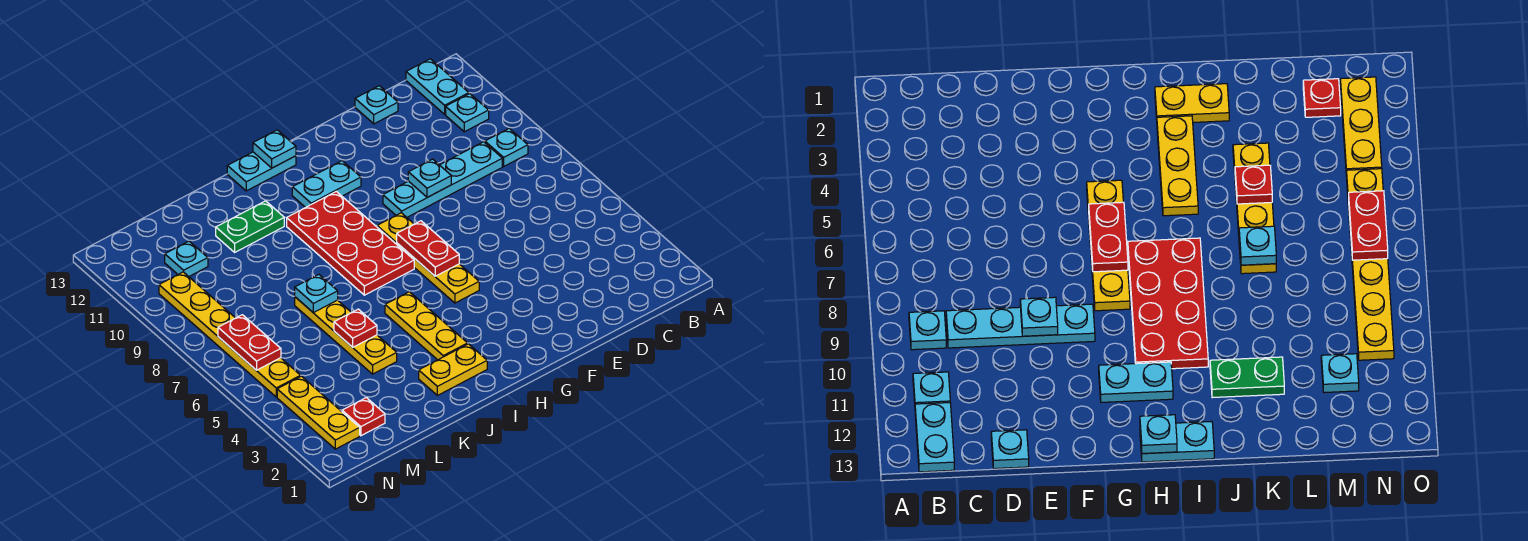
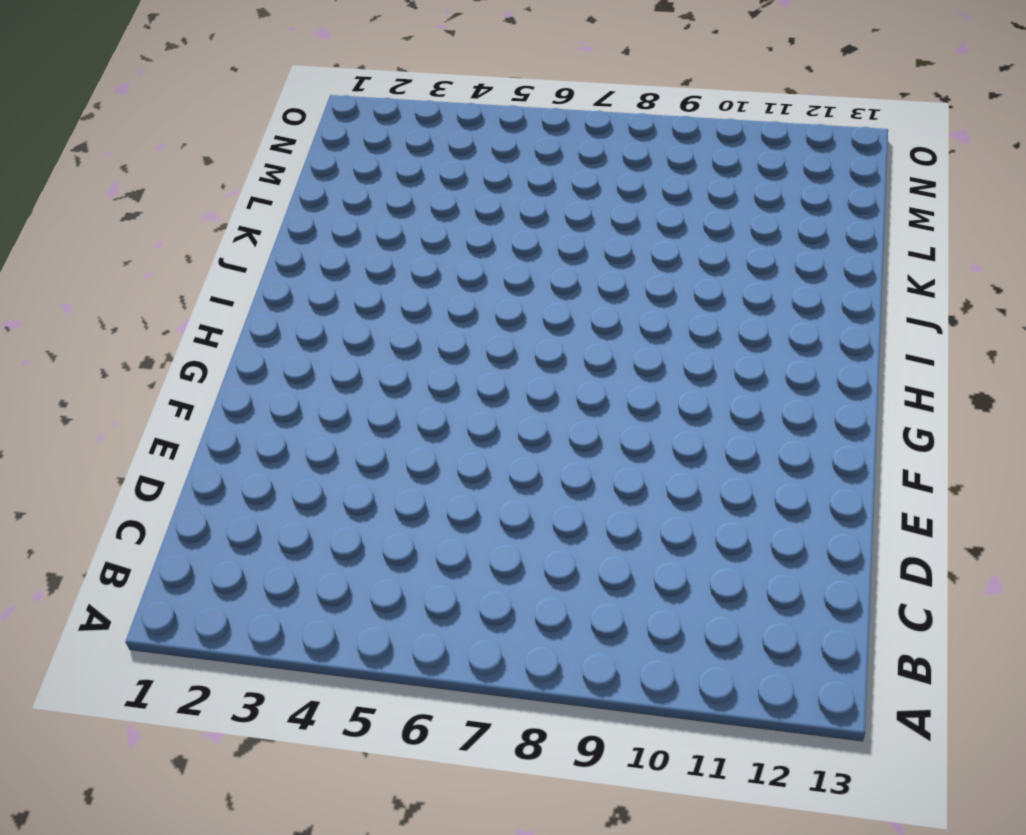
none -> cyan 1x1 plate [485,128,528,166]
none -> cyan 1x1 plate [446,94,489,132]
none -> cyan 1x2 plate [406,59,469,114]

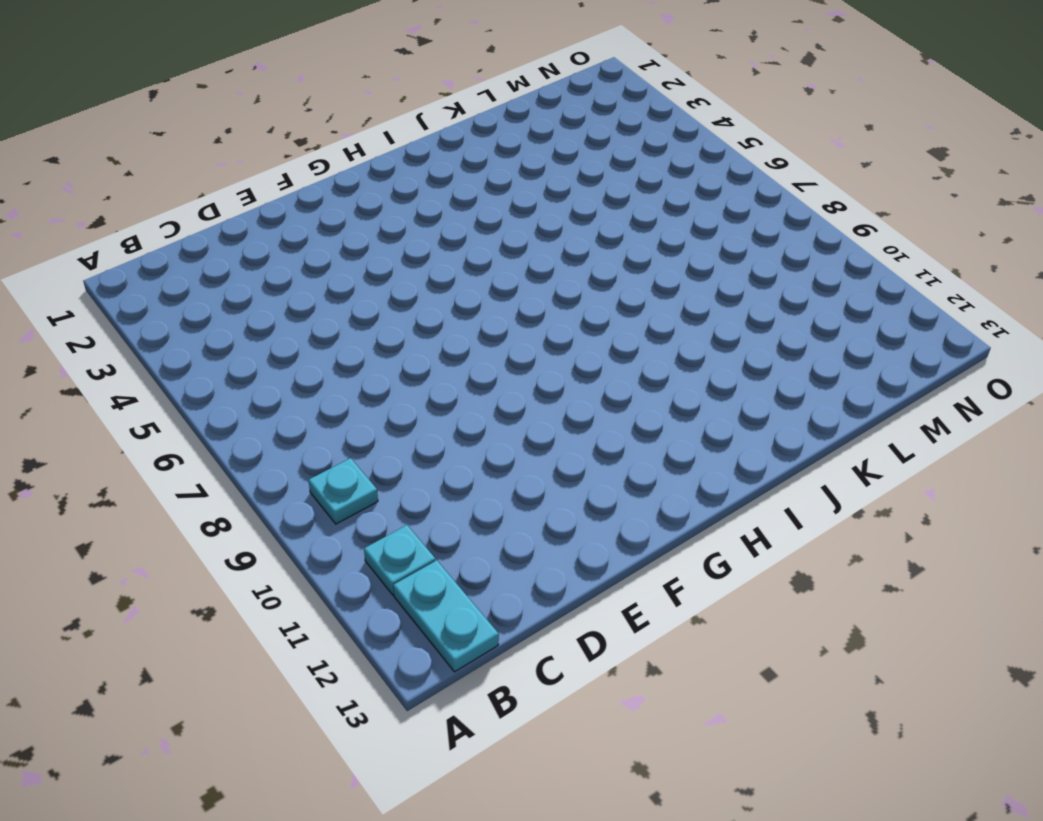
none -> cyan 1x4 plate [383,142,502,217]
none -> cyan 1x1 plate [355,86,398,124]
none -> yellow 1x4 plate [377,213,479,303]

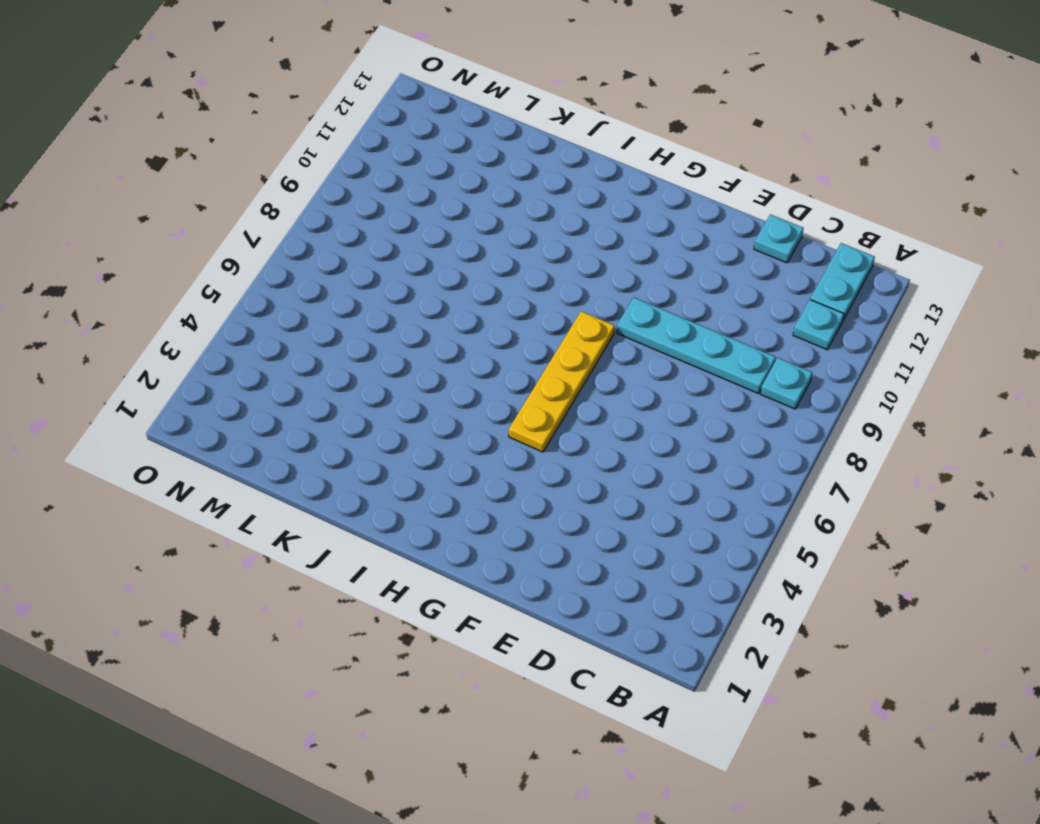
none -> cyan 1x2 plate [292,161,361,207]
none -> red 2x4 plate [287,191,414,295]
none -> cyan 1x2 plate [227,152,296,191]

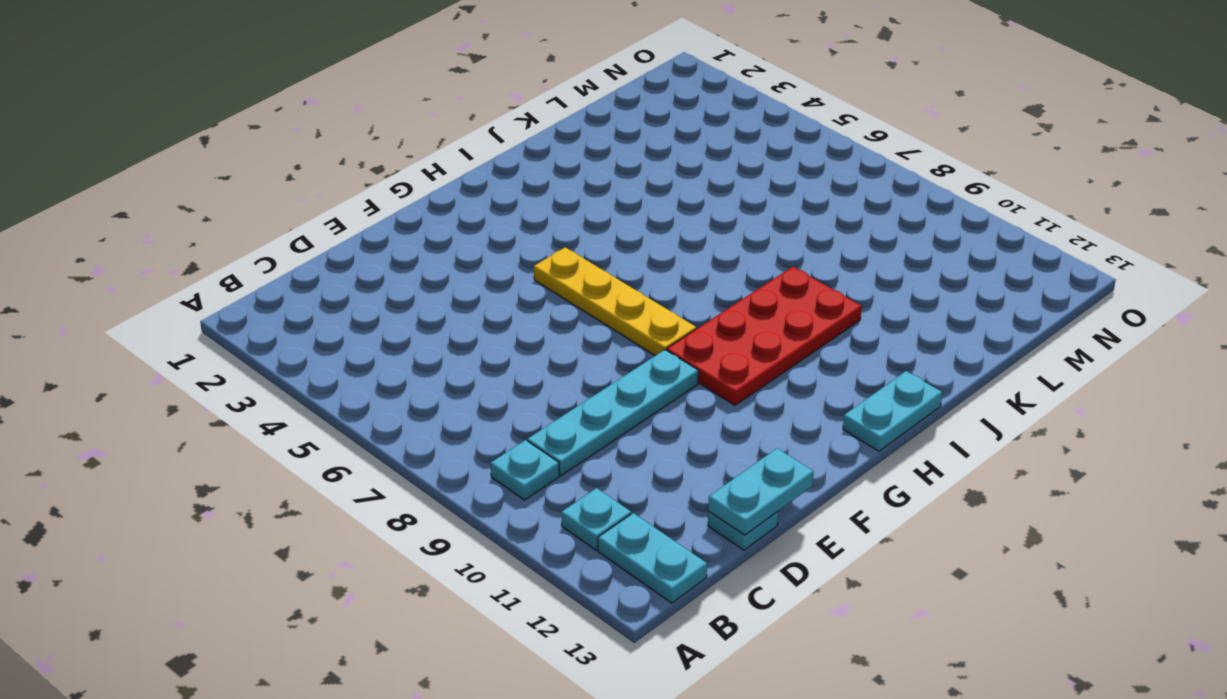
cyan 1x2 plate [708,448,814,535] -> cyan 1x2 plate moved to [292,161,361,207]
red 2x4 plate [667,267,862,405] -> red 2x4 plate turned to [287,191,414,295]
none -> yellow 1x2 plate [419,344,487,395]
none -> yellow 1x3 plate [385,292,468,360]
none -> green 1x2 plate [216,201,284,252]

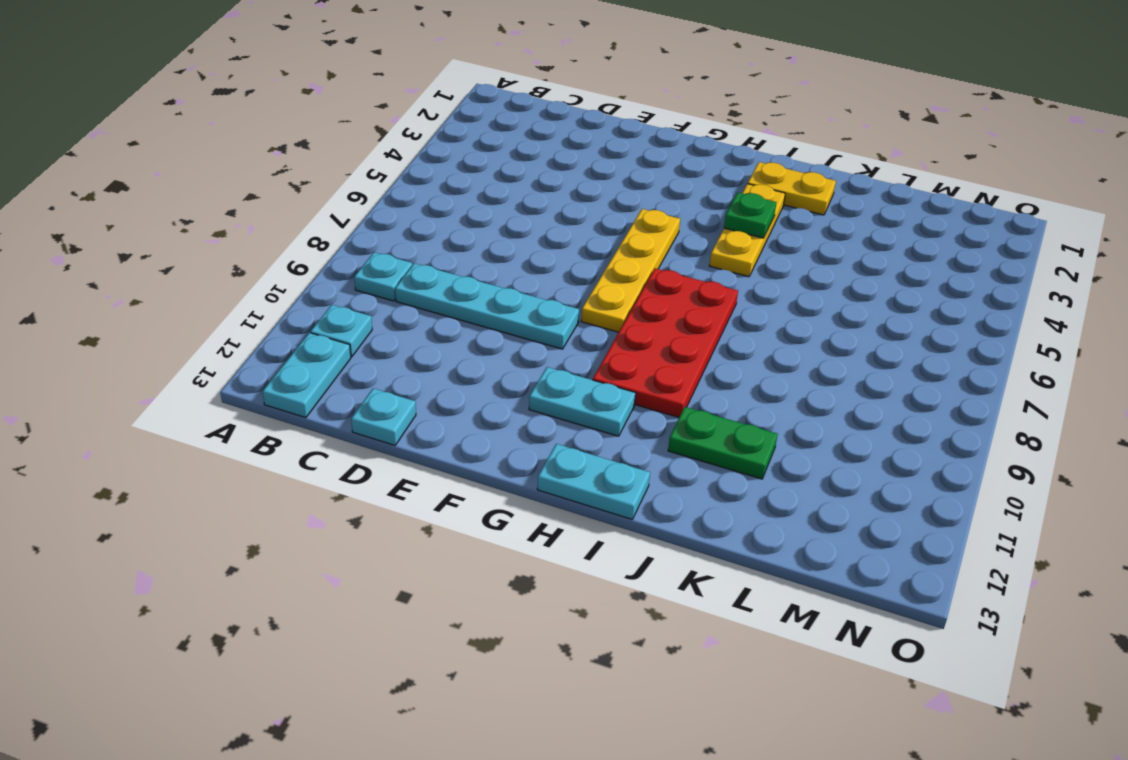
green 1x1 plate [724,193,776,238] -> none
none -> yellow 1x4 plate [295,297,397,374]
none -> red 1x1 plate [342,398,385,436]
none -> cyan 1x1 plate [165,241,208,276]

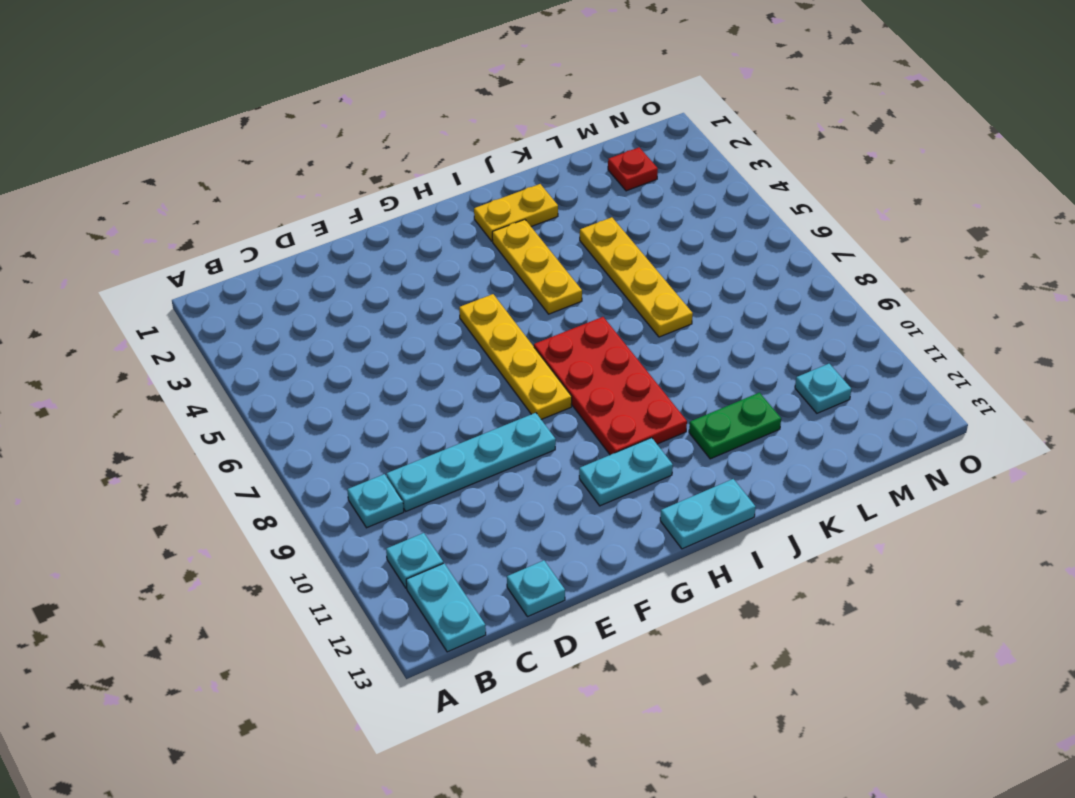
none -> yellow 1x3 plate [277,376,360,449]
none -> yellow 1x6 plate [159,272,301,397]
none -> cyan 1x1 plate [408,159,451,197]

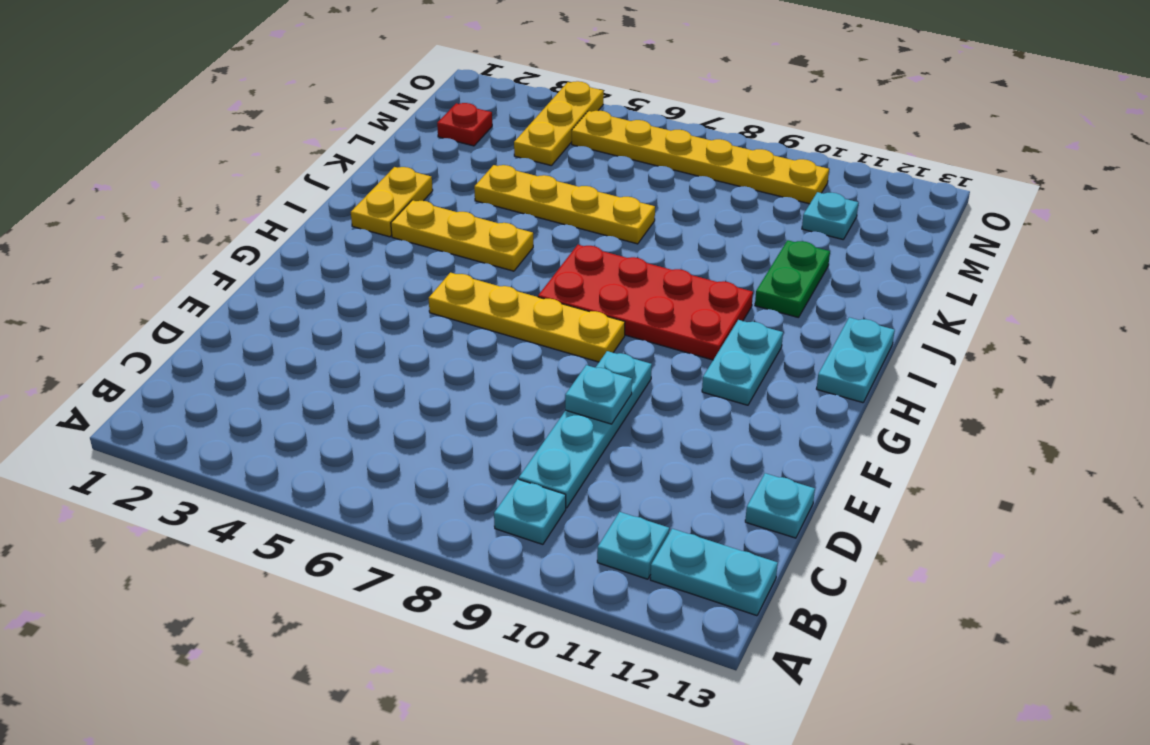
yellow 1x3 plate [514,81,604,166] -> yellow 1x3 plate turned to [277,376,360,449]
none -> red 1x2 plate [397,221,459,276]
none -> cyan 1x1 plate [253,130,296,168]
none -> red 1x1 plate [334,309,377,347]

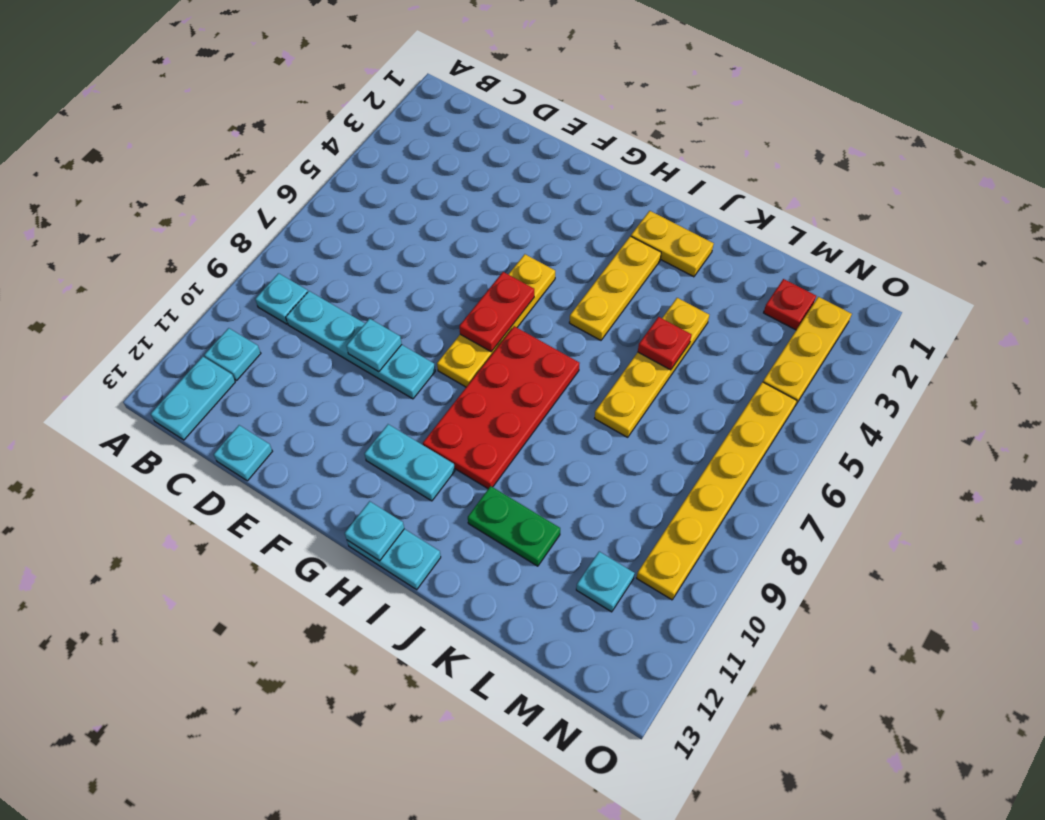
none -> cyan 1x1 plate [295,275,338,313]
none -> red 1x2 plate [218,315,281,370]

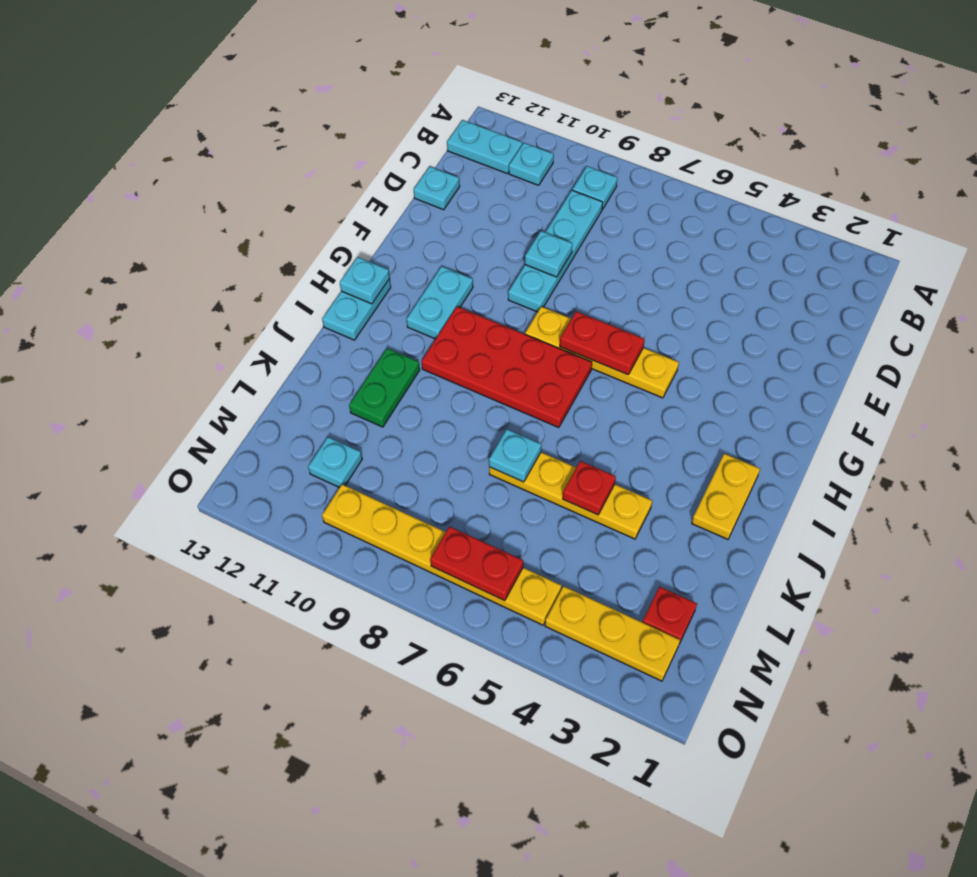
none -> yellow 1x3 plate [385,292,468,360]

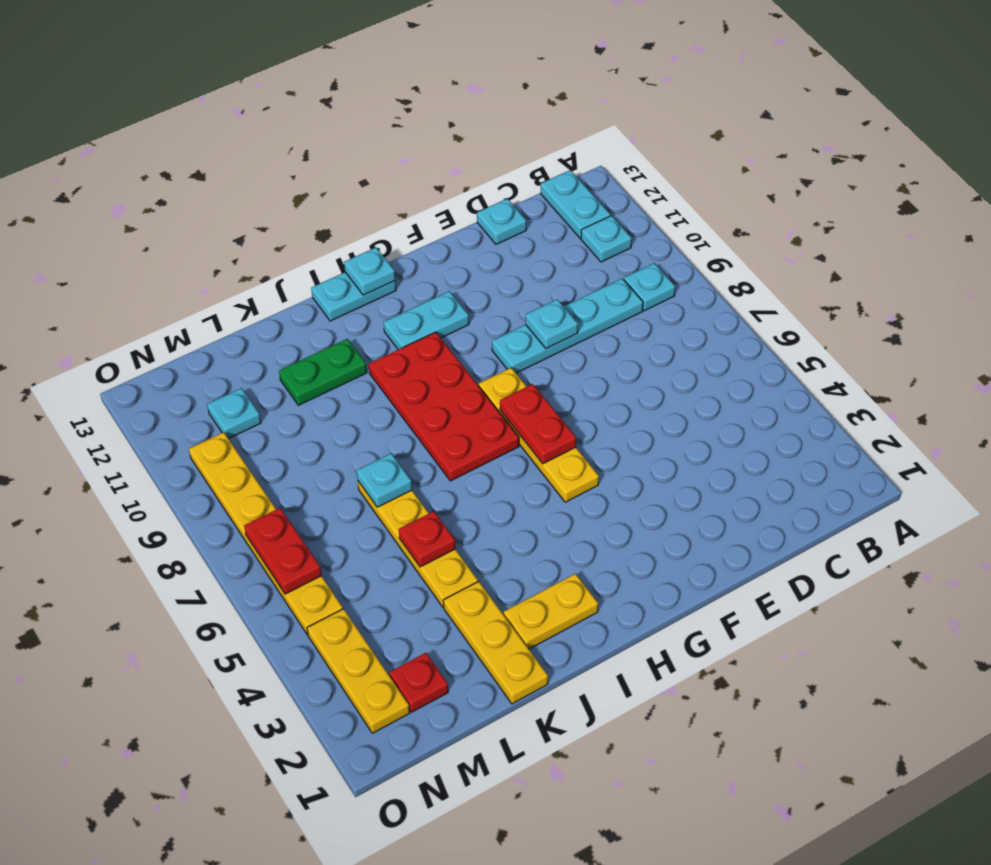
yellow 1x3 plate [443,581,548,704] -> yellow 1x3 plate moved to [385,292,468,360]

